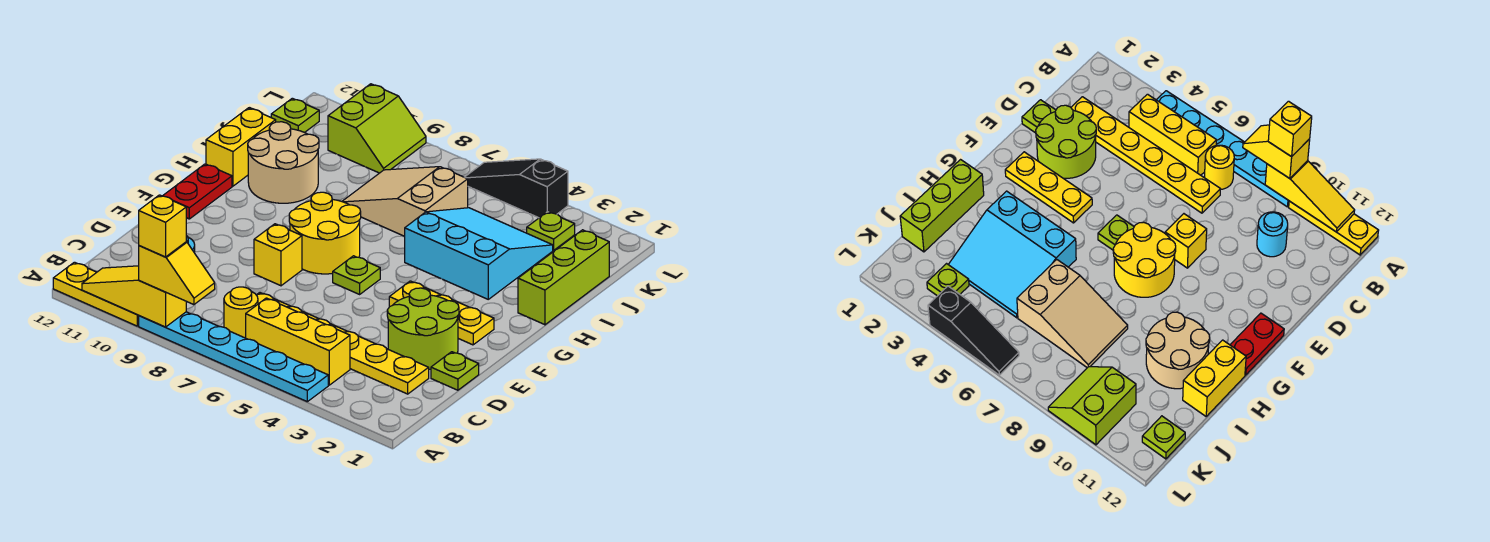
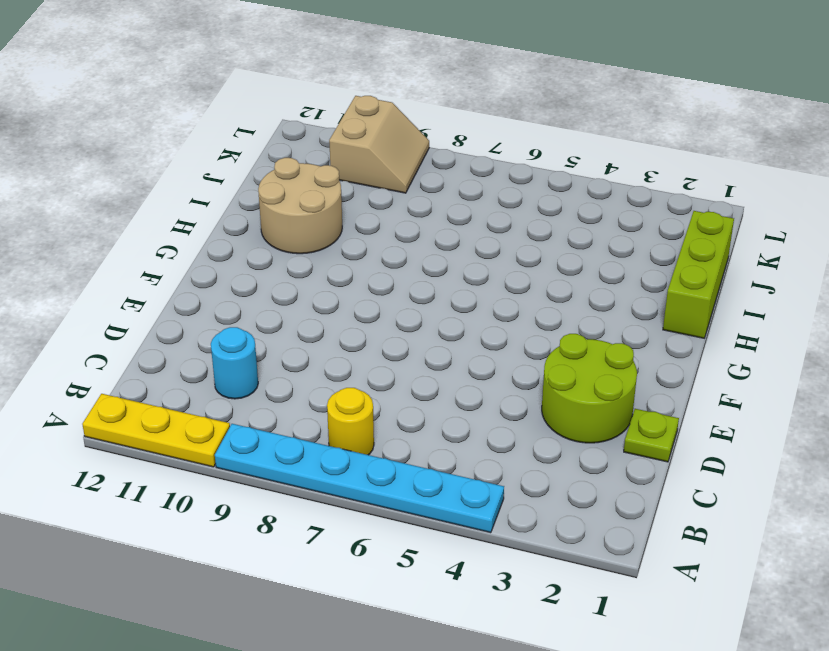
tan 2x2 slope [329,96,429,193] -> lime 2x2 slope [328,84,426,173]
none -> yellow 1x3 brick [246,298,350,385]
none -> yellow 1x6 plate [257,293,429,394]
none -> yellow 1x1 brick [254,224,302,286]

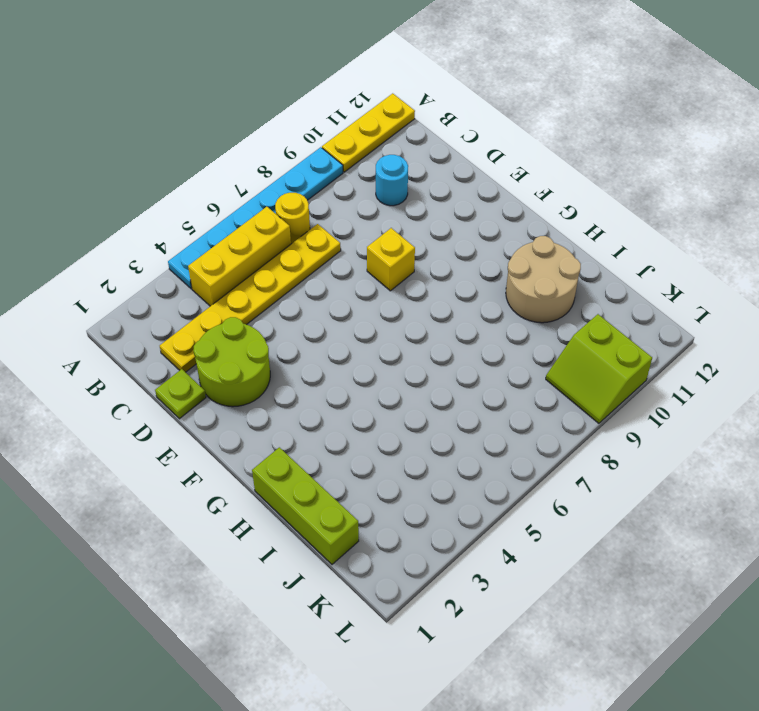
none -> yellow 1x3 plate [389,281,494,345]
none -> lime 1x1 plate [333,256,380,294]
none -> yellow 2x2 round brick [289,192,361,274]

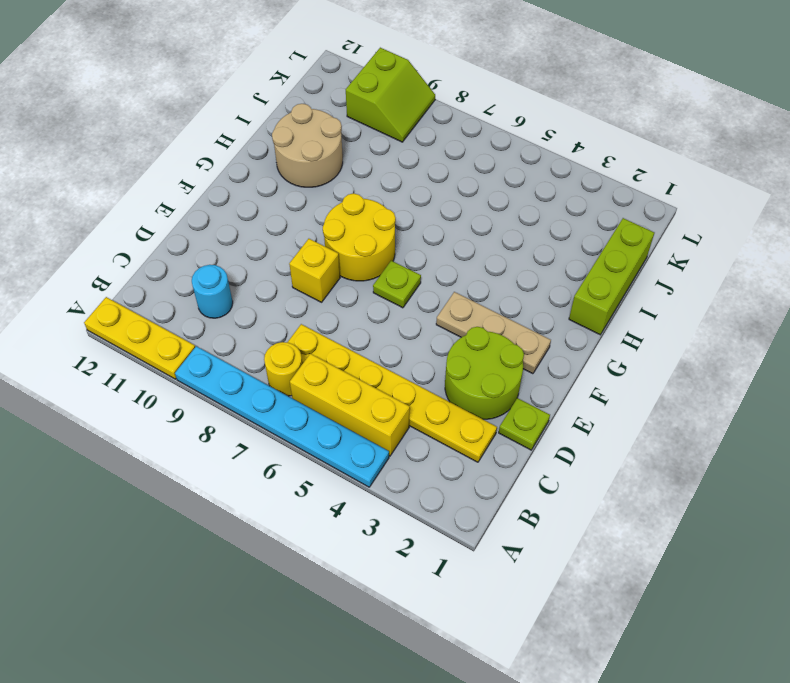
tan 1x3 plate [436,292,551,374] -> yellow 1x3 plate [389,281,494,345]
none -> red 1x2 plate [163,164,232,219]
none -> cyan 3x3 slope [405,208,553,299]
none -> yellow 1x2 brick [206,108,276,186]

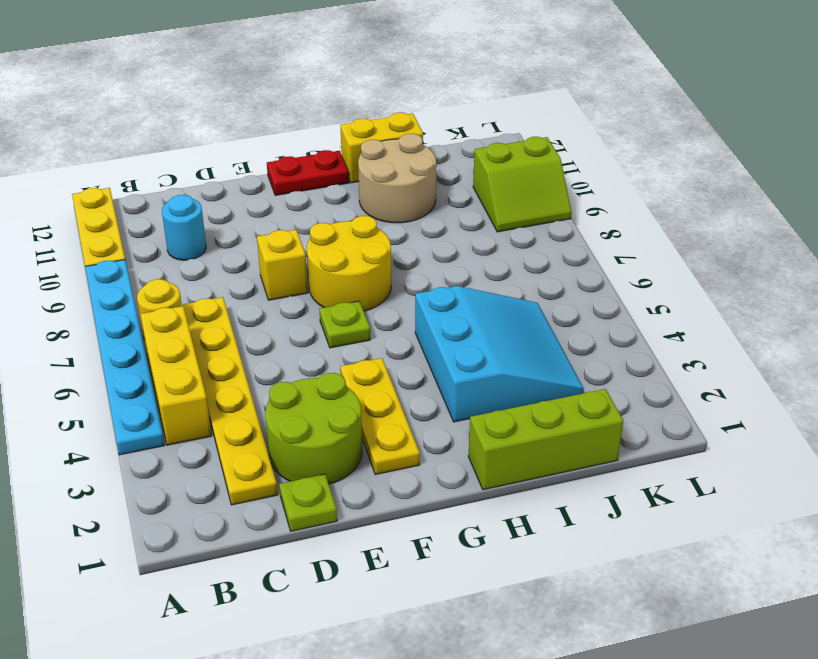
none -> tan 2x3 slope [342,167,468,236]
none -> lime 1x1 plate [527,212,575,250]
none -> lime 1x1 plate [271,98,319,133]

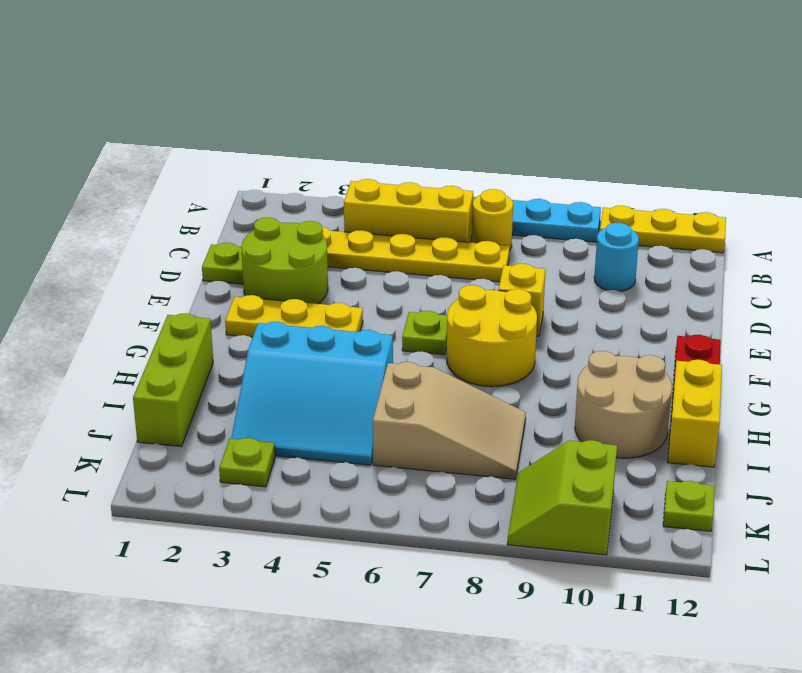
none -> black 1x3 slope [465,159,568,218]
none -> yellow 1x3 slope [82,266,186,327]
none -> yellow 1x2 slope [139,242,215,305]

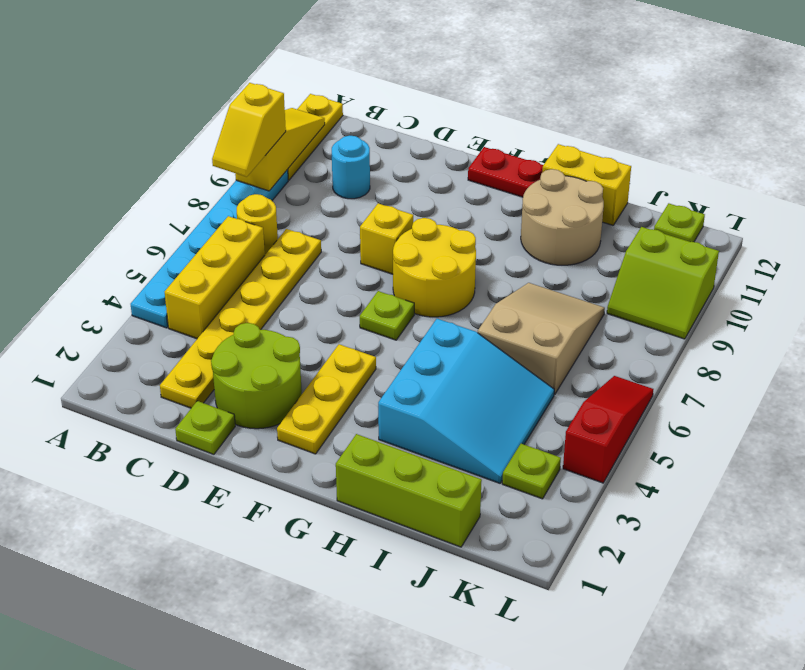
red 1x3 slope [563,376,654,483] -> black 1x3 slope [465,159,568,218]
none -> yellow 1x1 brick [139,195,186,257]

